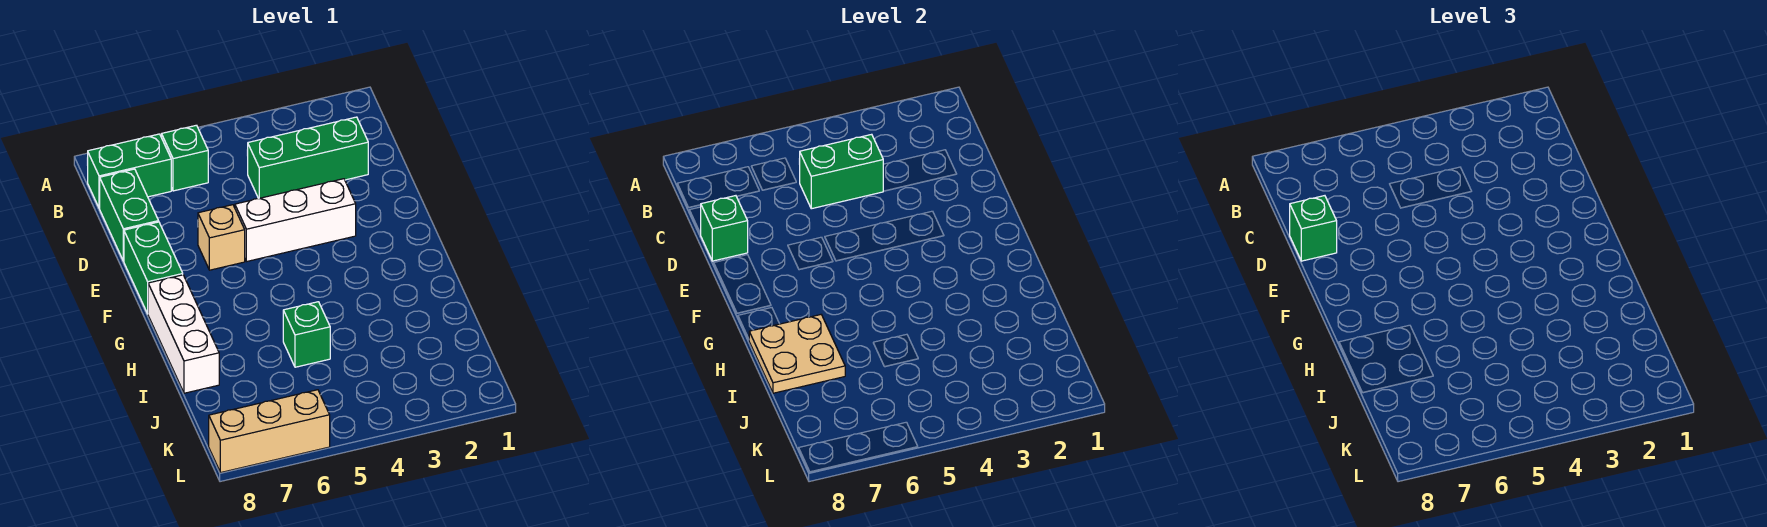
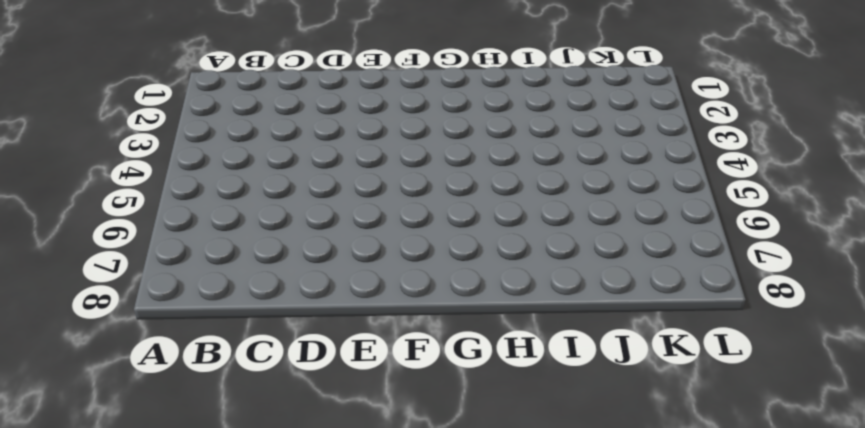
none -> green 1x1 brick [162,125,208,191]
none -> green 1x2 brick [87,134,171,208]
none -> green 1x3 brick [247,117,368,199]

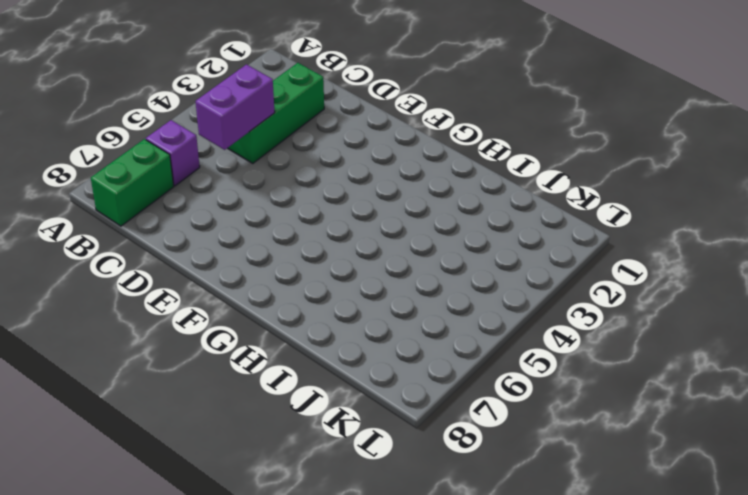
purple 1x1 brick [146,120,200,186] -> green 1x1 brick [162,125,208,191]
purple 1x2 brick [196,64,275,150] -> green 1x2 brick [800,134,883,209]
none -> green 1x2 brick [100,169,159,261]
none -> white 1x3 brick [235,179,356,261]
none -> tan 1x1 brick [198,205,245,270]

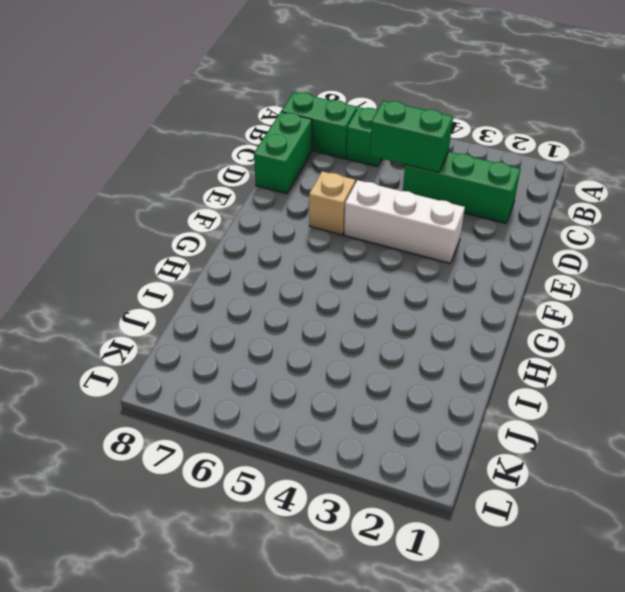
none -> green 1x2 brick [124,222,183,314]
none -> white 1x3 brick [148,275,219,393]
none -> green 1x1 brick [283,302,330,367]

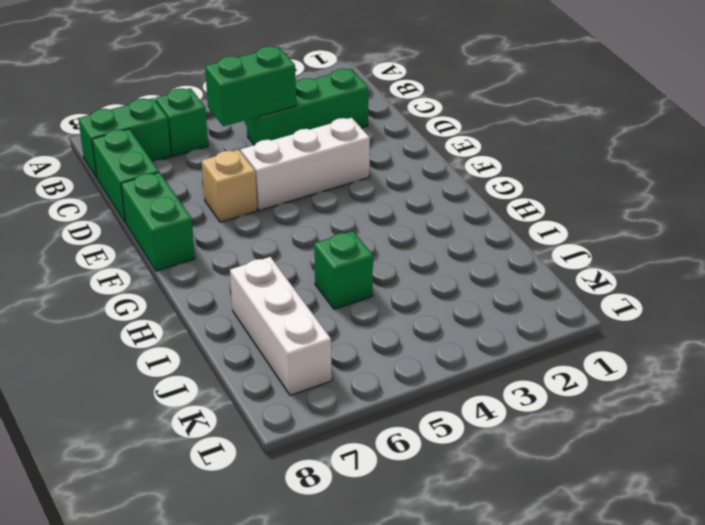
white 1x3 brick [230,257,332,396] -> white 1x3 brick moved to [148,275,219,393]
none -> tan 1x3 brick [209,390,330,473]
none -> green 1x1 brick [700,196,748,261]
none -> tan 2x2 plate [749,315,845,393]

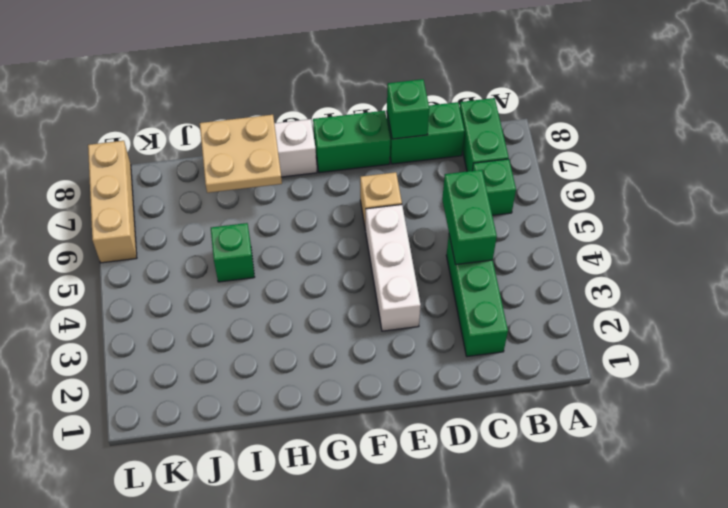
none -> green 1x1 brick [1290,196,1337,261]

